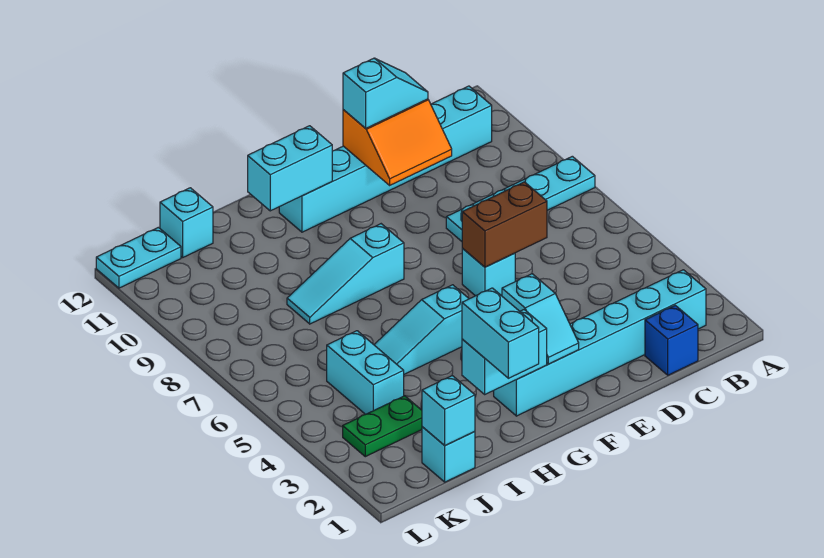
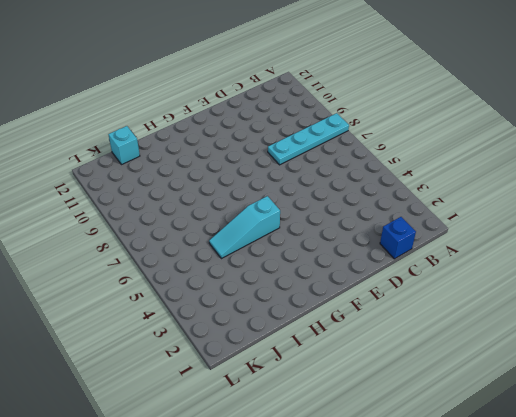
none -> cyan 1x6 brick [494,270,706,416]
none -> cyan 1x6 brick [279,86,492,232]
none -> cyan 1x1 brick [462,248,515,296]

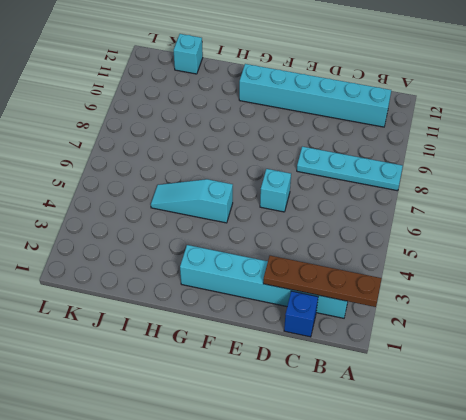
brown 1x4 plate [263,256,382,307] -> none
none -> cyan 1x3 slope [287,224,404,324]
none -> cyan 1x1 brick [422,427,475,482]
none -> green 1x2 plate [343,396,422,457]

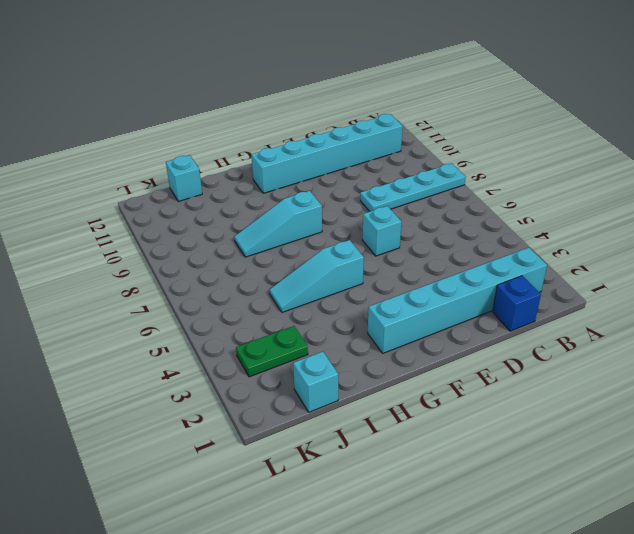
none -> cyan 1x2 brick [327,331,404,414]
none -> cyan 1x2 plate [96,227,181,288]
none -> brown 1x2 brick [462,182,547,267]

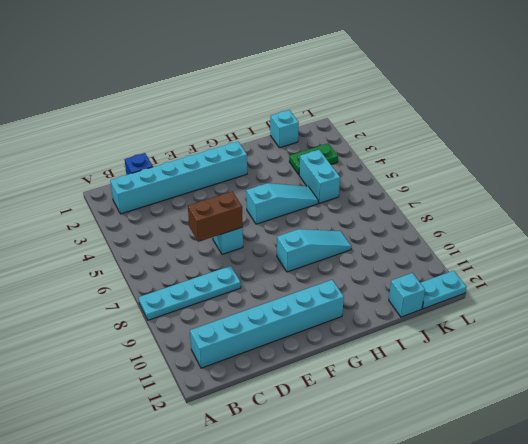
none -> orange 2x2 slope [343,99,452,185]
none -> cyan 1x2 slope [502,274,579,364]
none -> cyan 1x2 brick [462,310,547,394]

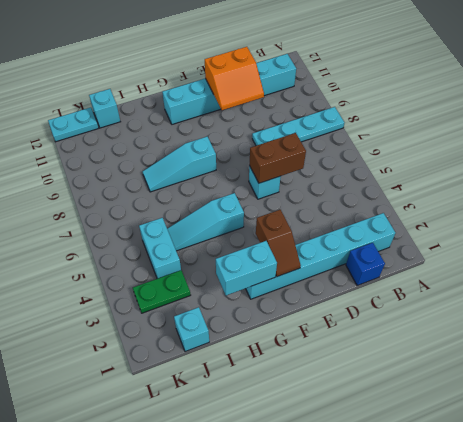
brown 1x2 slope [256,210,301,277] -> cyan 1x2 slope [502,274,579,364]
none -> cyan 1x2 brick [248,126,332,211]
none -> cyan 1x1 brick [422,376,475,446]
none -> cyan 1x2 slope [343,58,428,128]

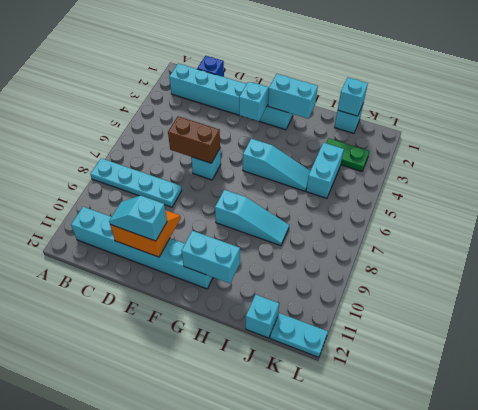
none -> cyan 1x2 brick [462,288,539,378]

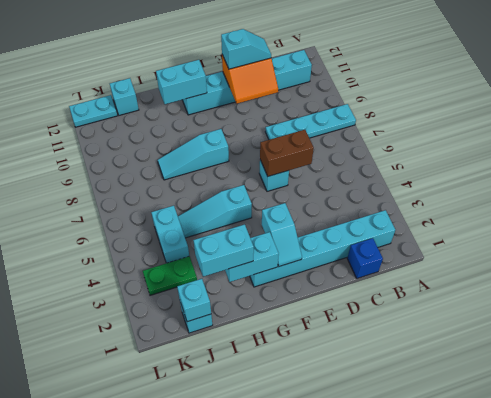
cyan 1x2 brick [193,224,254,277] -> cyan 1x2 brick turned to [462,288,539,378]

